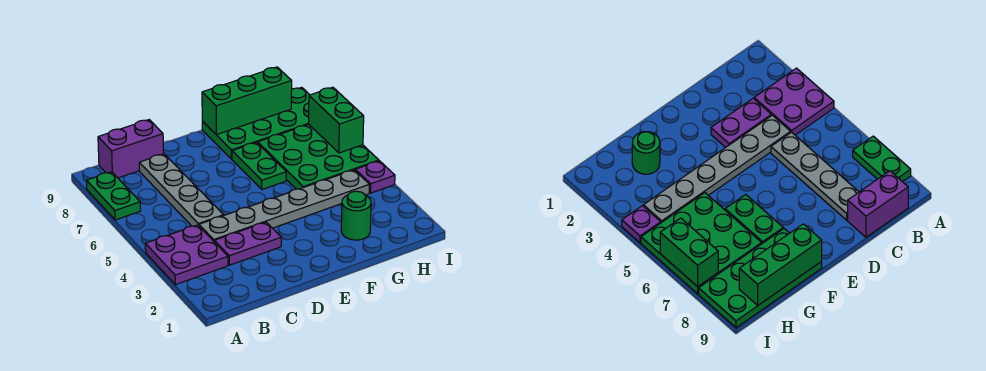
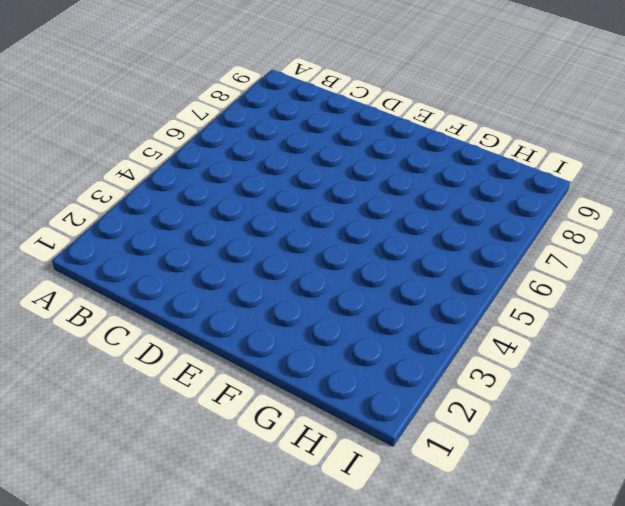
none -> purple 2x2 plate [145,225,228,285]
none -> green 1x2 plate [87,172,140,220]
none -> purple 1x2 brick [98,120,163,178]

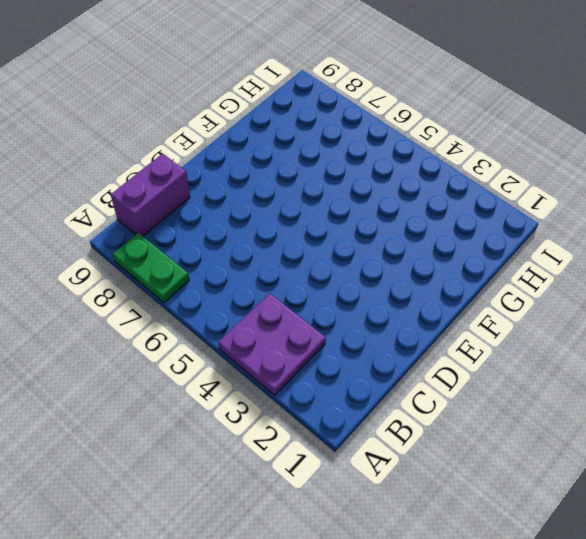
none -> purple 1x2 plate [214,222,281,265]
none -> grey 1x6 plate [199,170,369,241]
none -> grey 1x4 plate [139,154,224,226]

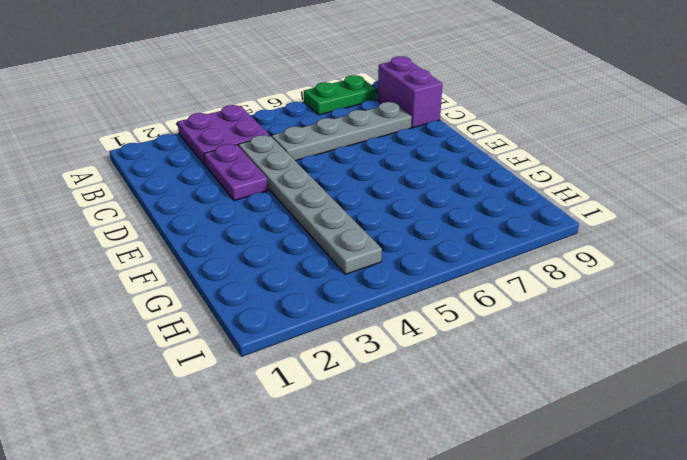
none -> green 1x2 plate [232,142,286,190]
none -> green 2x4 plate [202,87,309,159]
none -> green 1x1 round brick [341,191,371,240]

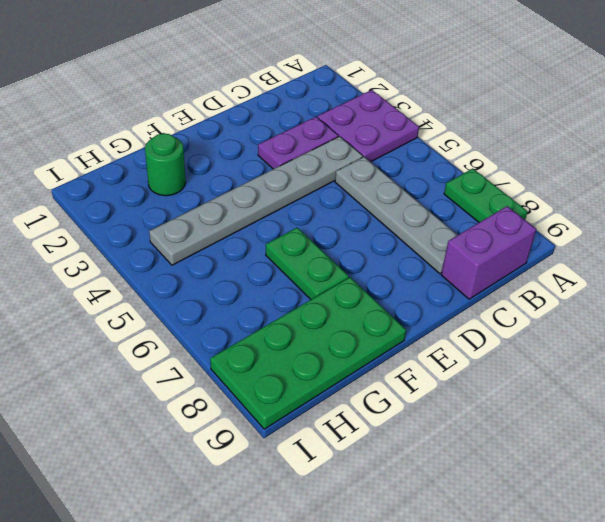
none -> green 3x3 plate [258,124,379,189]
none -> purple 1x1 plate [355,161,395,193]
none -> green 1x3 brick [202,67,292,135]

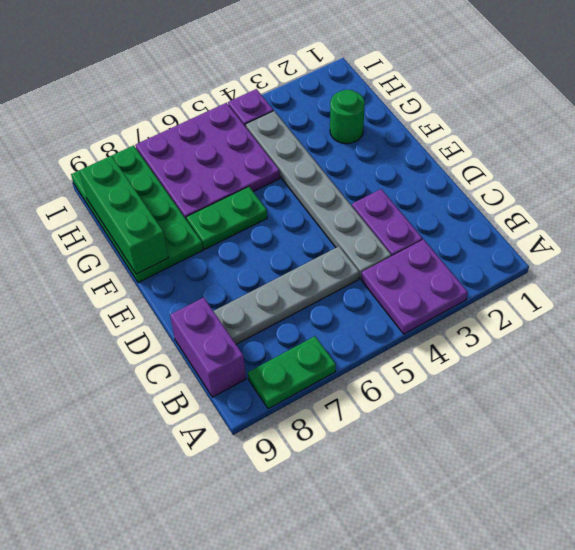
purple 3x3 plate [136,103,280,220] -> green 3x3 plate [258,124,379,189]
none -> green 1x2 brick [309,87,364,153]

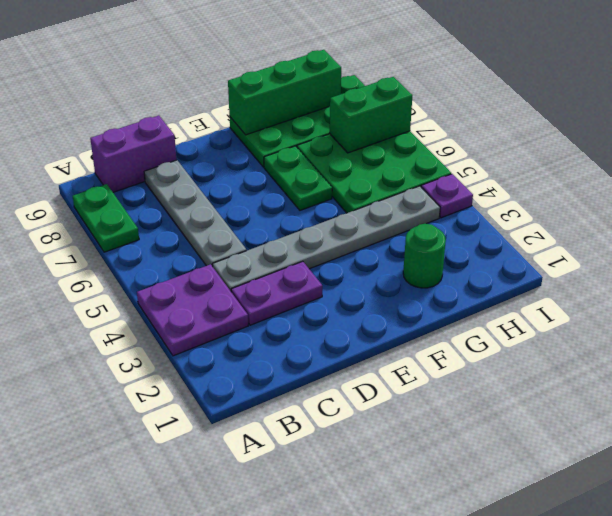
green 1x2 brick [330,77,412,153] -> green 1x2 brick turned to [309,87,364,153]

